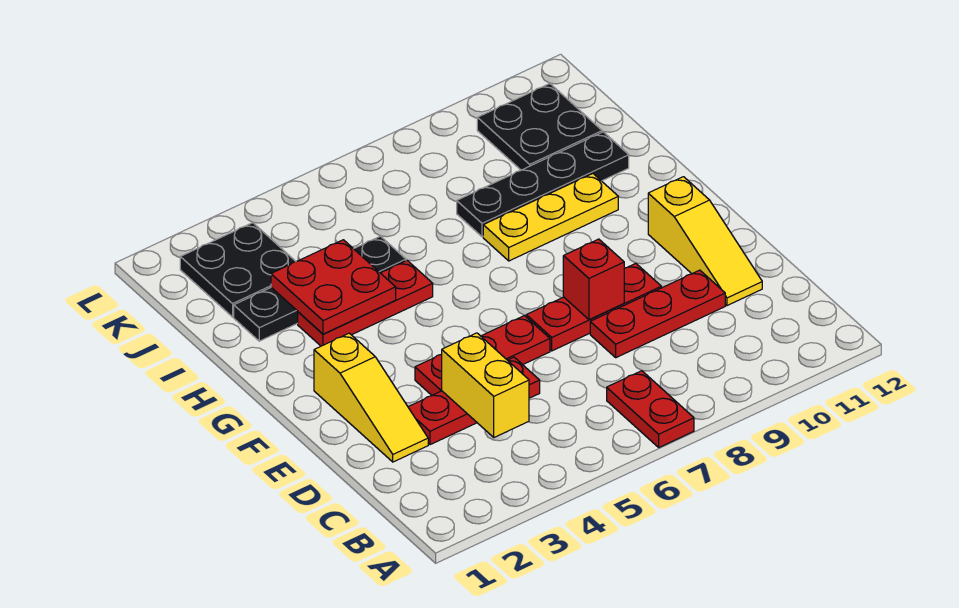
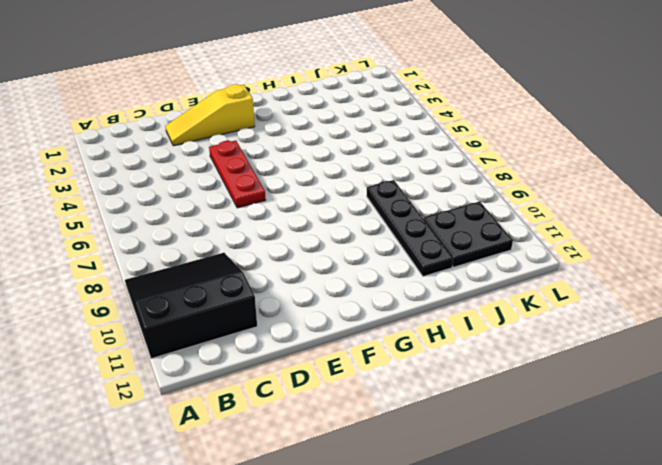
black 3x3 slope [125,253,257,359] -> none
none -> red 1x2 plate [607,371,694,447]
none -> red 1x3 plate [408,357,540,445]
none -> red 1x3 plate [590,270,725,358]

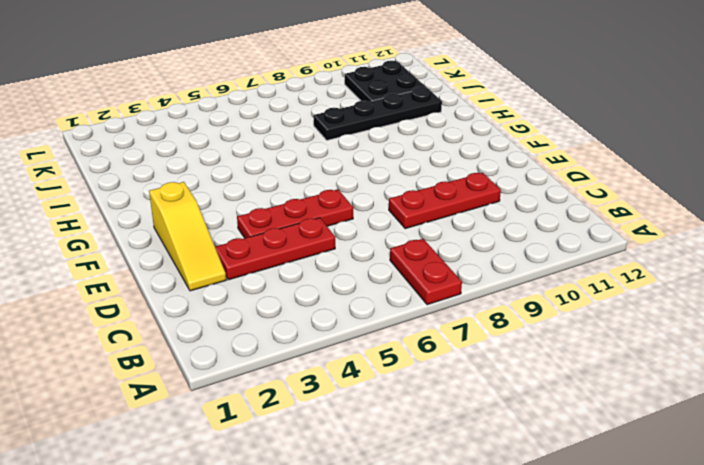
none -> yellow 1x3 slope [648,177,762,306]
none -> red 1x3 plate [526,263,661,351]
none -> red 1x3 plate [298,260,433,346]

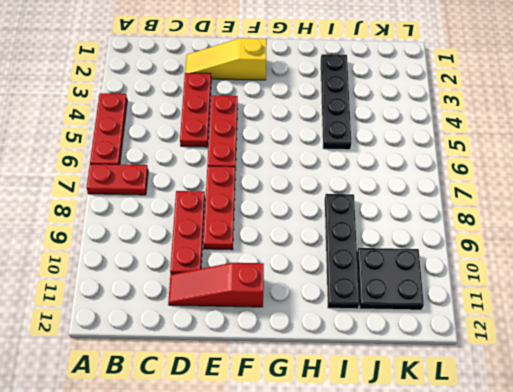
red 1x3 plate [90,93,127,165] -> red 1x3 plate moved to [298,260,433,346]
red 1x3 slope [168,263,264,307] -> yellow 1x3 slope [648,177,762,306]
none -> yellow 1x3 plate [483,174,618,261]
none -> black 2x2 plate [180,223,296,317]
none -> yellow 1x2 brick [442,333,529,437]

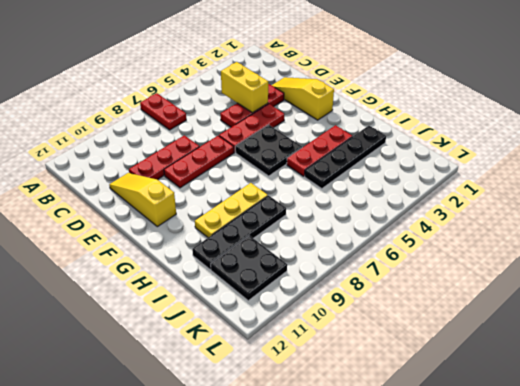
black 2x2 plate [235,125,302,176] -> black 2x2 plate moved to [180,223,296,317]
none -> red 1x1 brick [563,239,624,320]
none -> red 2x2 plate [271,240,396,334]

